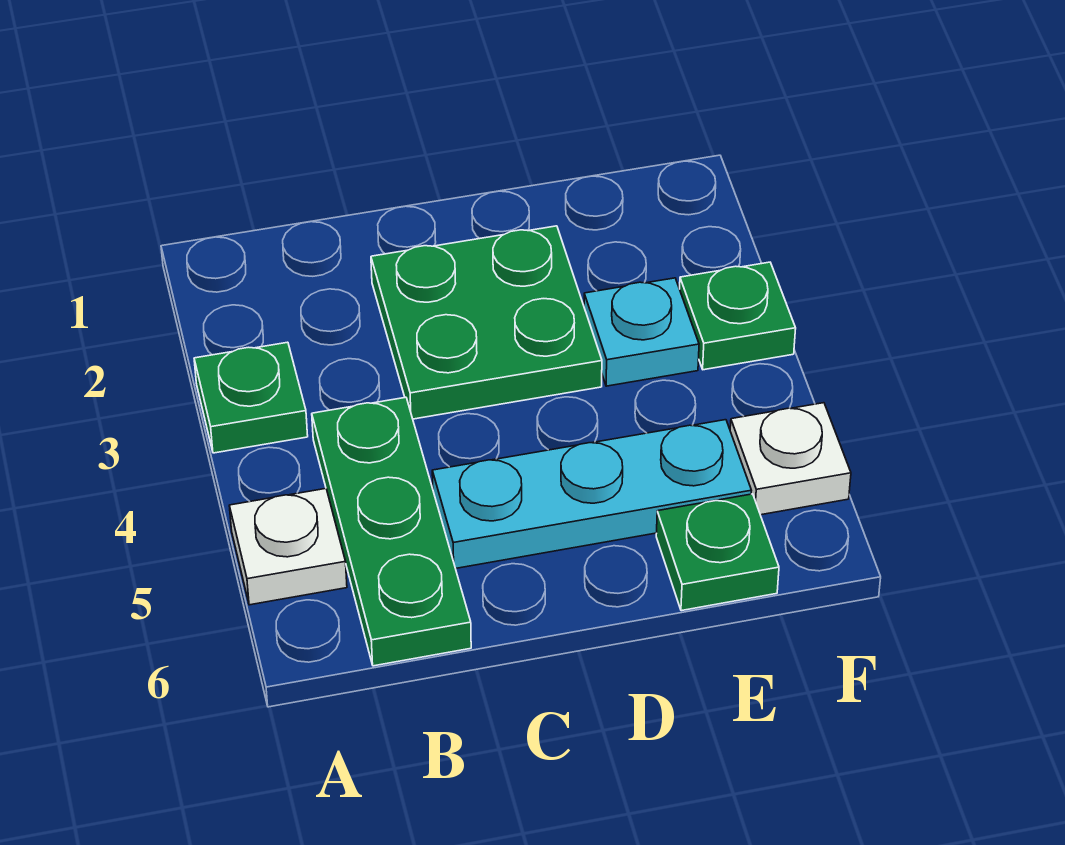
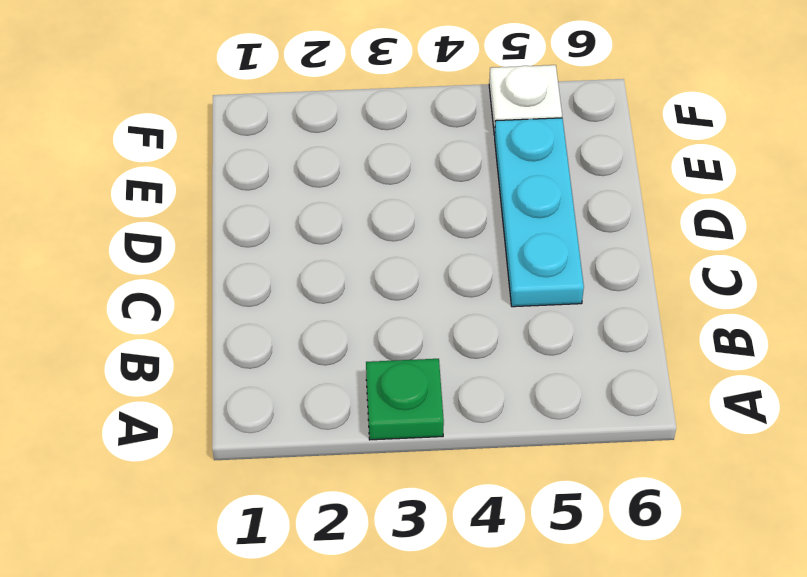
none -> white 1x1 plate [229,489,347,605]
none -> green 1x3 plate [312,397,471,666]

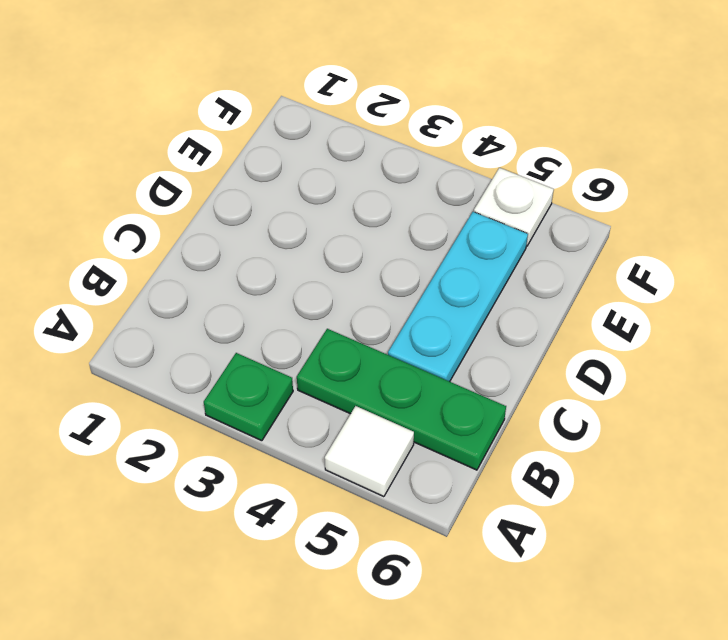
white 1x1 tile [325,406,414,497] -> white 1x1 plate [229,489,347,605]
none -> green 2x2 plate [371,226,602,419]
none -> cyan 1x1 plate [584,278,699,386]

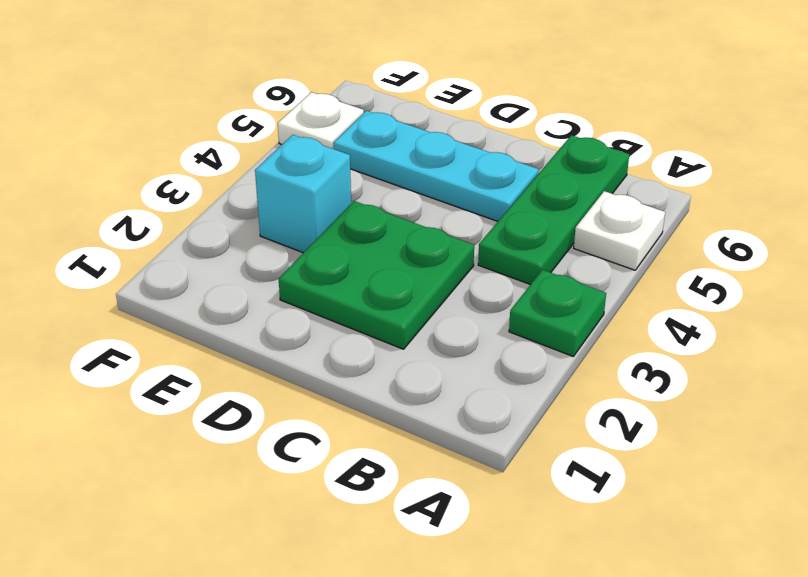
cyan 1x1 brick [255,135,351,253] -> cyan 1x1 plate [584,278,699,386]
none -> green 1x1 plate [656,494,779,611]
none -> green 1x1 plate [680,262,796,370]

